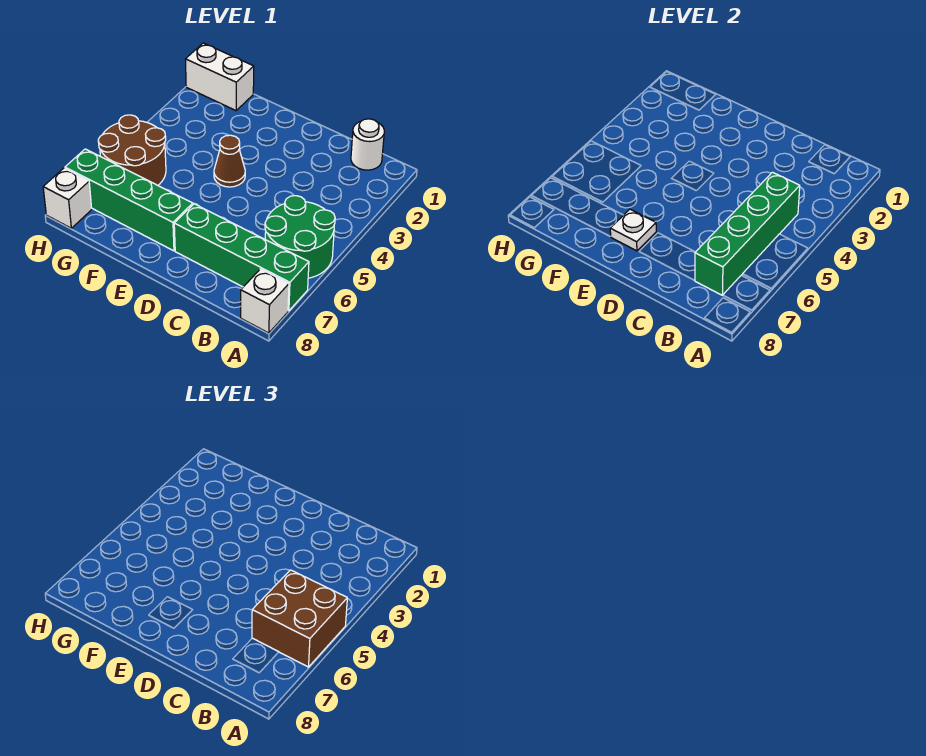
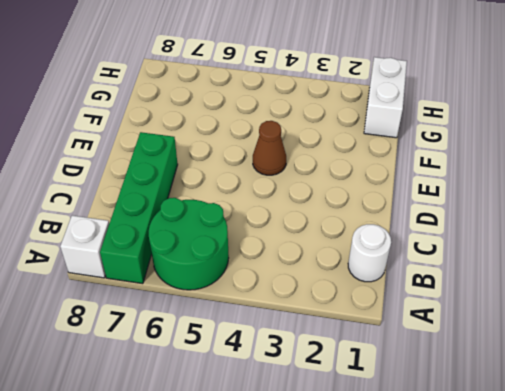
none -> green 1x4 brick [65,149,193,251]
none -> brown 2x2 round brick [98,115,166,185]
none -> white 1x1 brick [43,168,92,228]

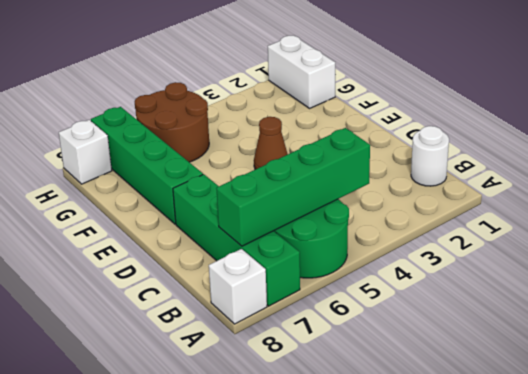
none -> white 1x1 plate [610,209,656,251]
none -> brown 2x2 brick [252,570,347,667]

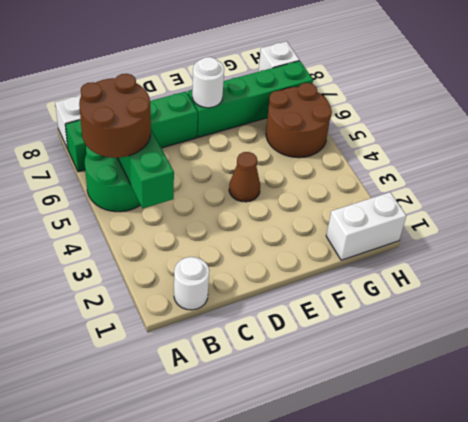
brown 2x2 round brick [79,74,151,158] -> brown 2x2 brick [252,570,347,667]
white 1x1 round brick [192,57,224,108] -> white 1x1 plate [610,209,656,251]

